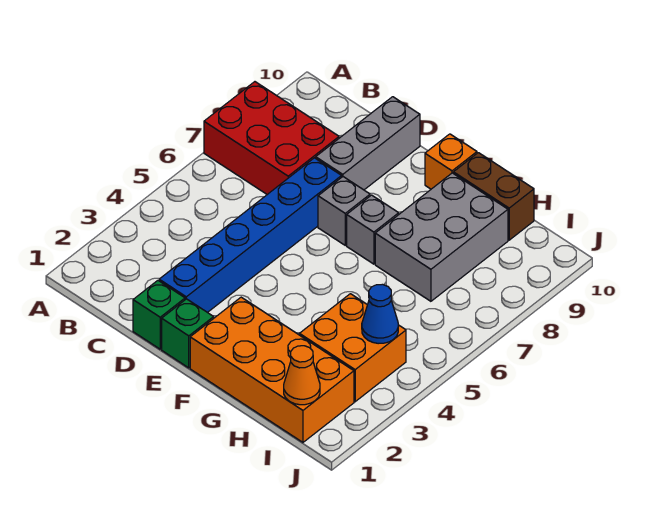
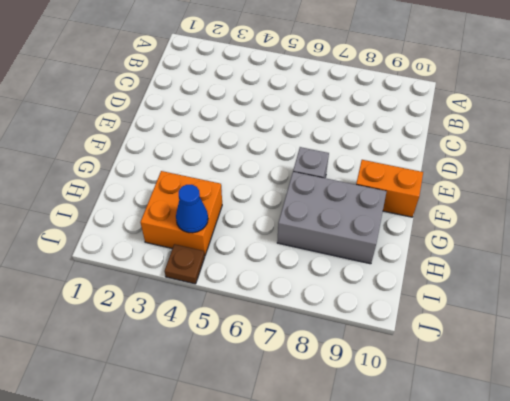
orange 1x2 brick [356,160,423,217] -> orange 1x1 brick [425,134,477,189]
brown 1x1 plate [164,244,205,284] -> none
none -> red 2x3 brick [204,82,339,194]
none -> green 1x1 brick [133,281,185,349]
none -> blue 1x6 brick [159,158,342,313]

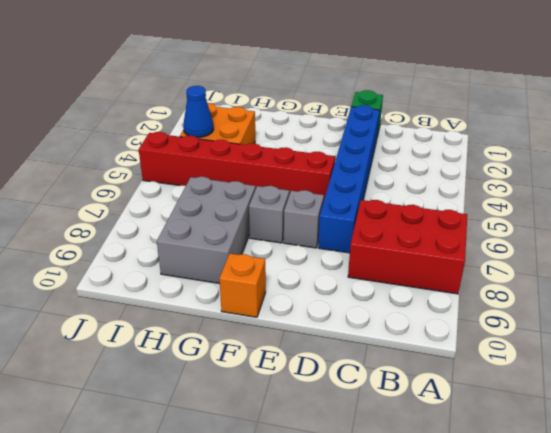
red 1x6 brick [139,132,335,199] -> none
none -> grey 1x3 brick [316,97,420,190]
none -> green 1x1 brick [162,299,214,368]
none -> orange 2x4 brick [190,297,354,442]

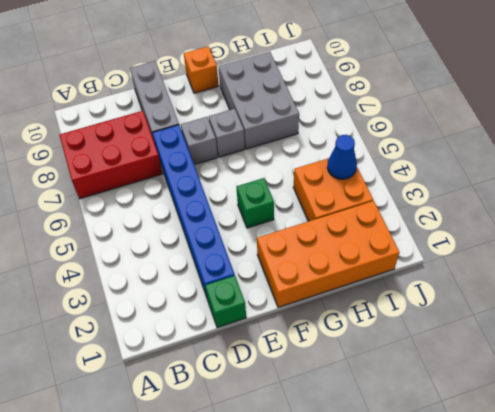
green 1x1 brick [237,178,274,228] -> green 1x1 brick moved to [162,299,214,368]
none -> brown 1x2 brick [453,153,534,240]
none -> orange 1x1 cone [284,346,320,405]

